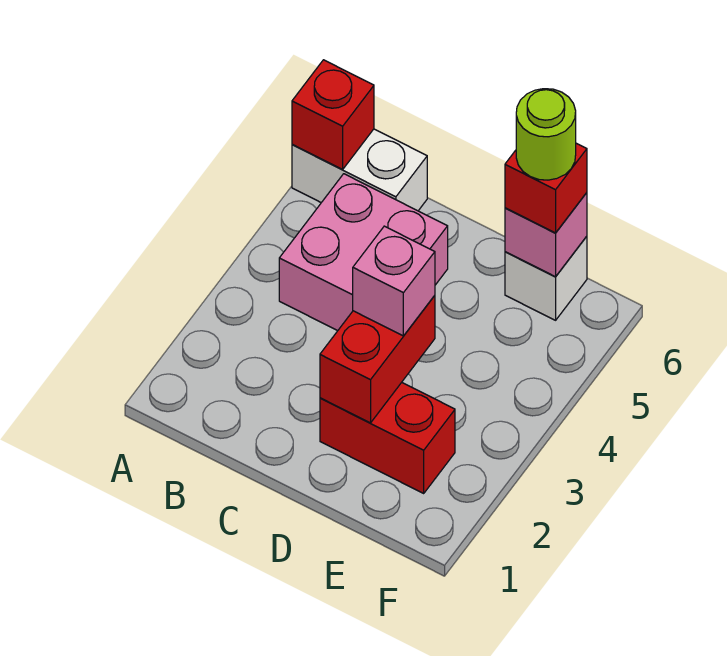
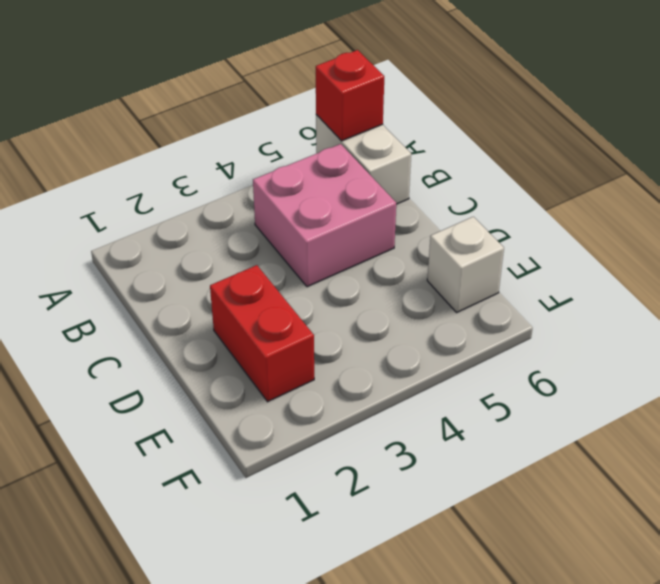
none -> red 1x2 brick [320,296,435,423]
none -> pink 1x1 brick [505,193,587,277]

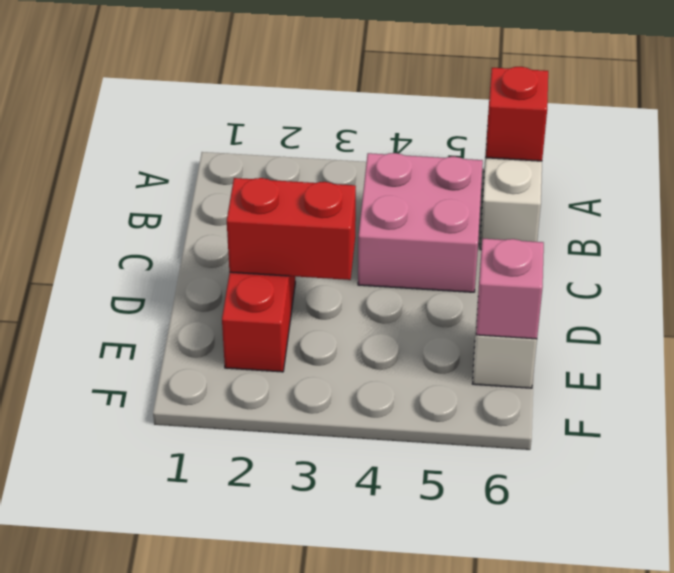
none -> pink 1x1 brick [353,226,435,336]
none -> red 1x1 brick [505,143,587,233]

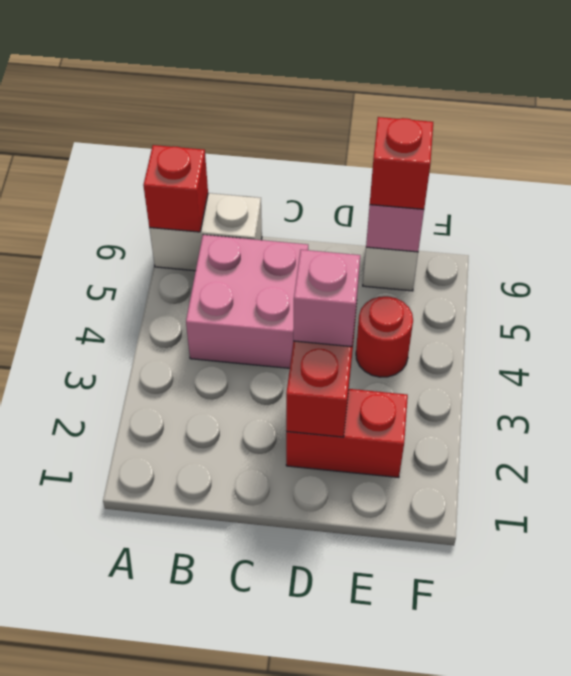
red 1x1 round brick [356,296,413,377] -> none
none -> lime 1x1 round brick [516,89,576,180]

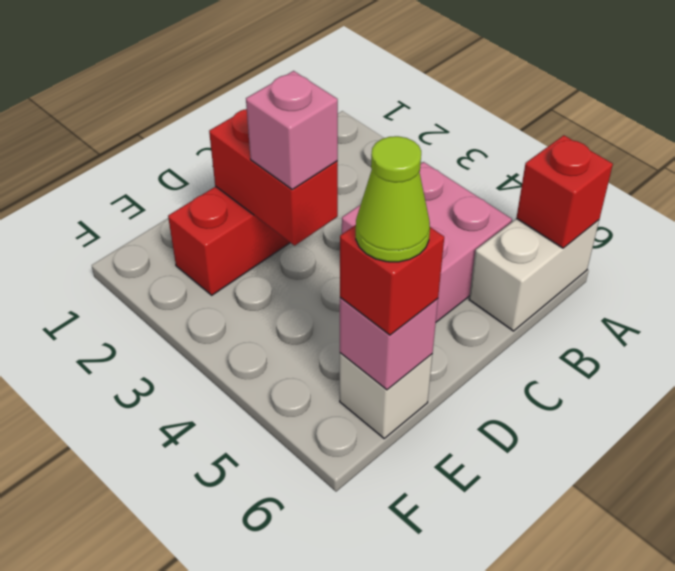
lime 1x1 cone [356,136,430,262] -> lime 1x1 round brick [516,89,576,180]

